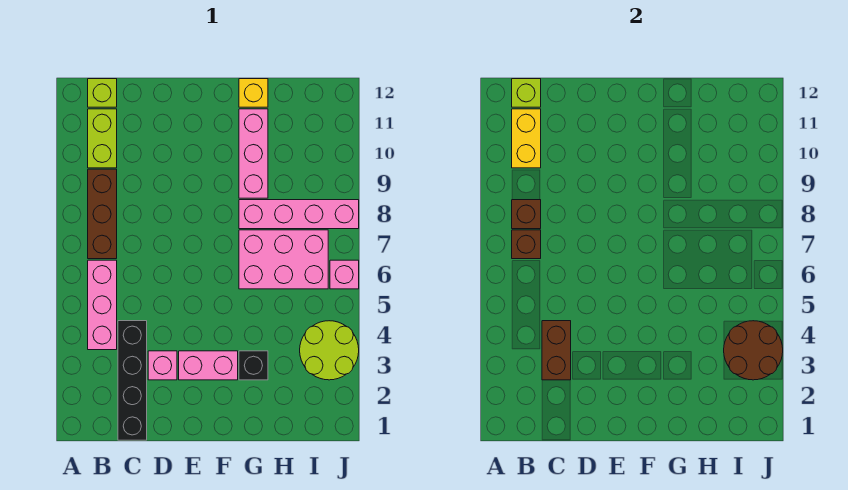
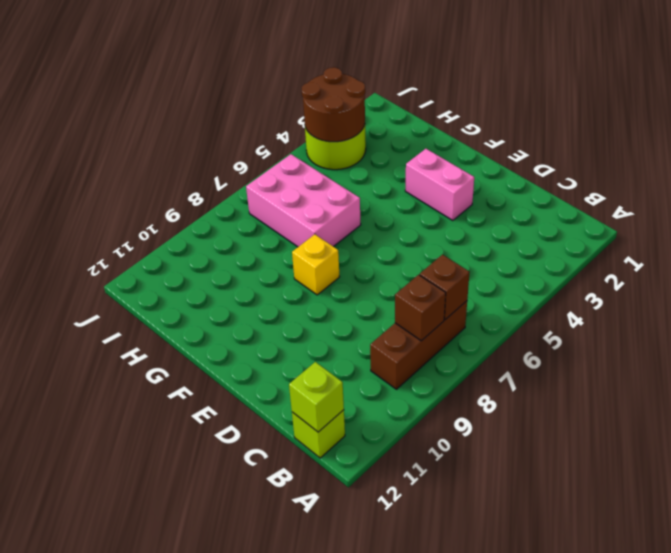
yellow 1x1 brick [292,234,340,295] -> yellow 1x1 brick moved to [239,79,268,107]
none -> pink 1x3 brick [88,260,117,350]
none -> lime 1x2 brick [88,109,117,168]
none -> black 1x4 brick [118,321,147,440]

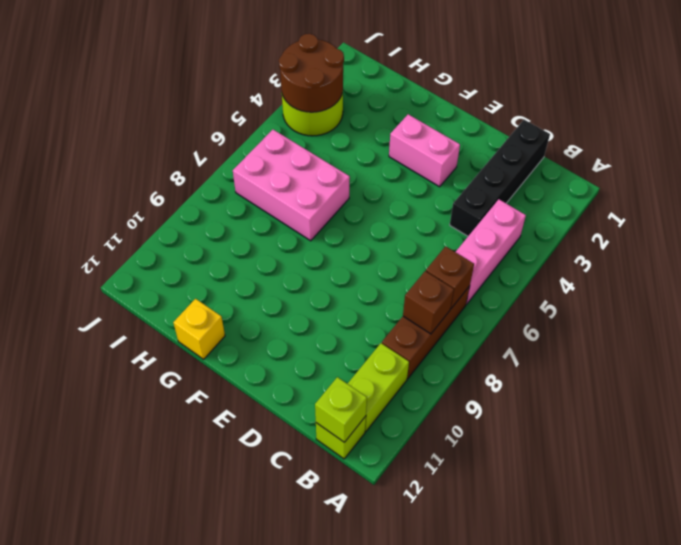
none -> pink 1x1 brick [148,351,177,380]
none -> black 1x1 brick [239,351,268,380]
none -> pink 1x4 brick [239,200,359,229]

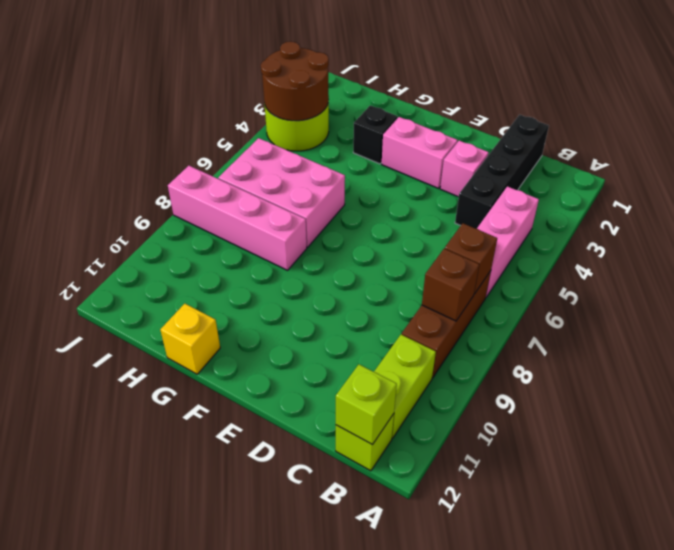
none -> pink 1x3 brick [239,109,268,198]
none -> pink 1x1 brick [330,260,359,289]
none -> yellow 1x2 brick [512,109,541,168]

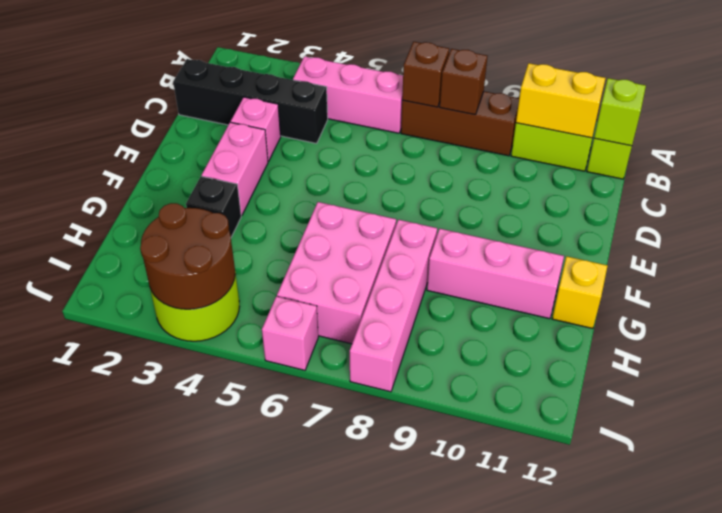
none -> brown 1x2 brick [542,321,571,380]

